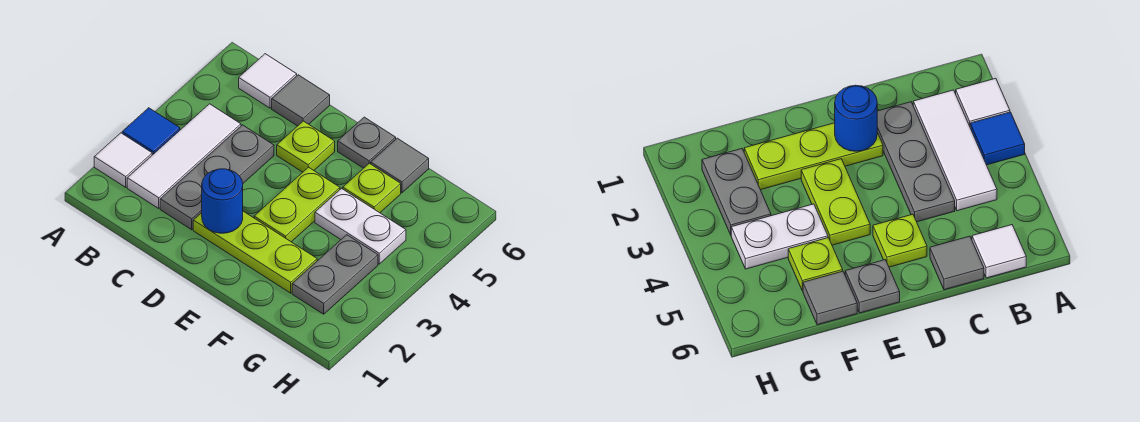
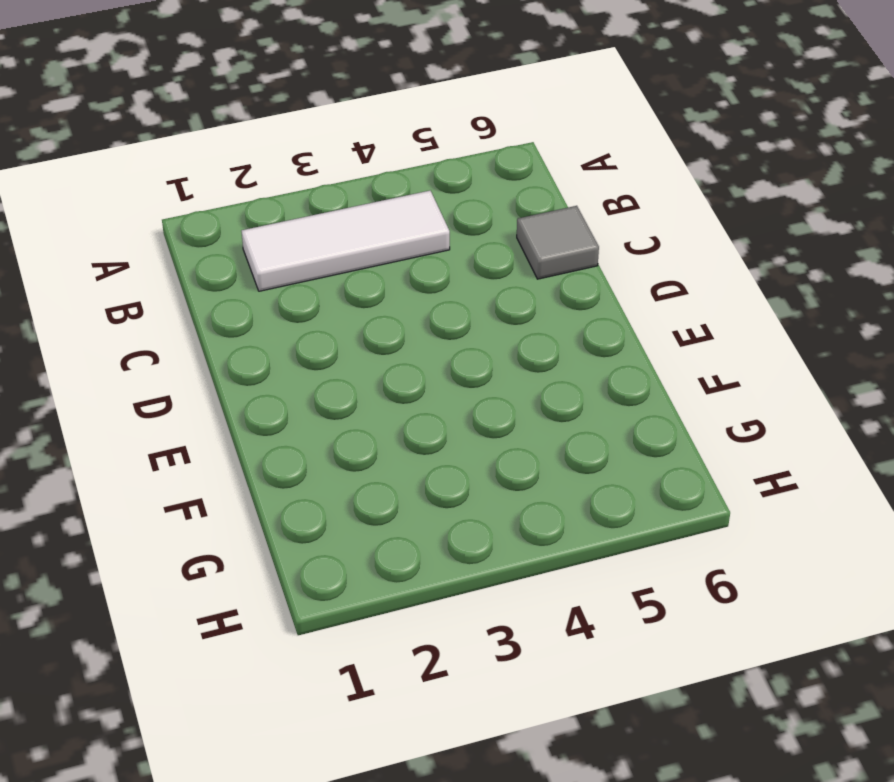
none -> white 1x1 tile [94,133,152,187]
none -> blue 1x1 tile [122,108,180,155]
none -> white 1x1 tile [239,54,297,108]

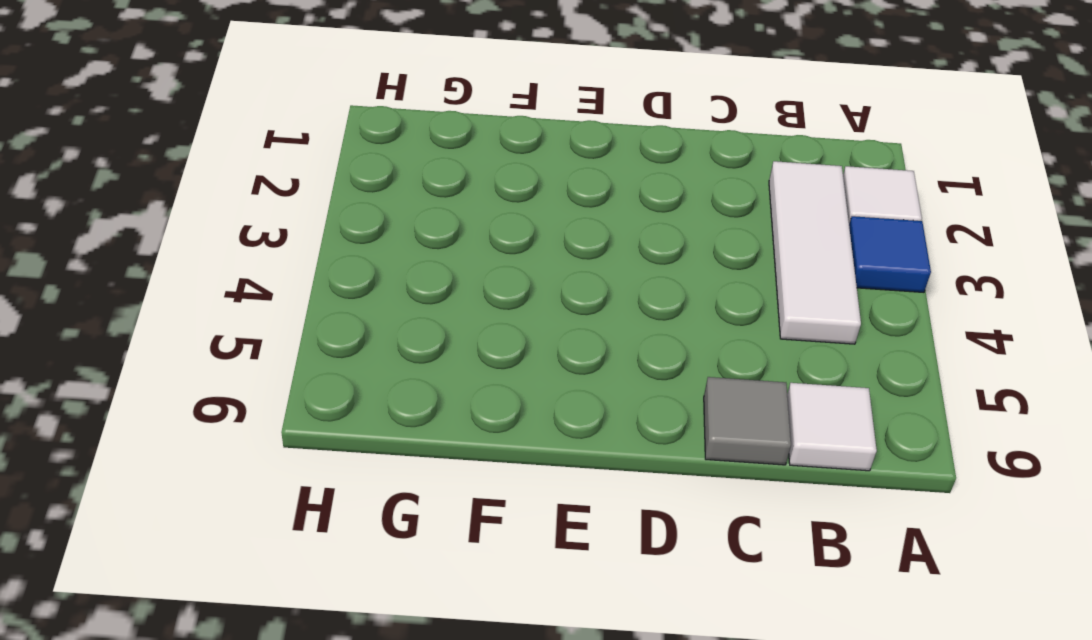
none -> grey 1x3 plate [160,125,274,230]
none -> lime 1x3 plate [193,211,317,293]
none -> lime 1x1 plate [277,121,335,172]

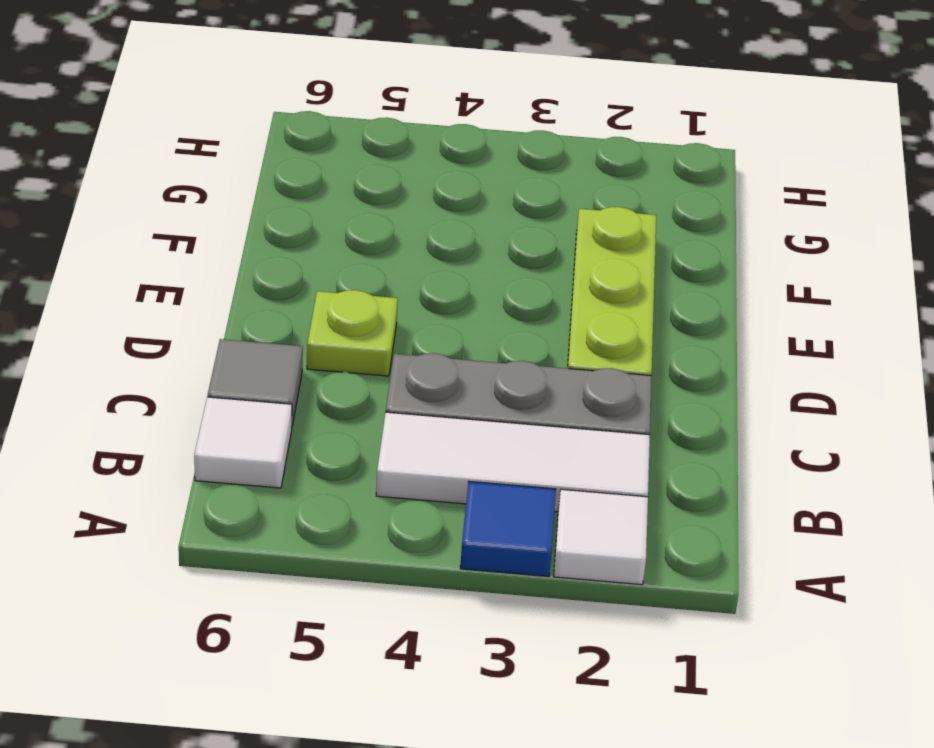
none -> lime 1x2 plate [254,167,340,242]
none -> grey 1x1 plate [338,117,396,168]
none -> white 1x2 plate [315,189,406,264]

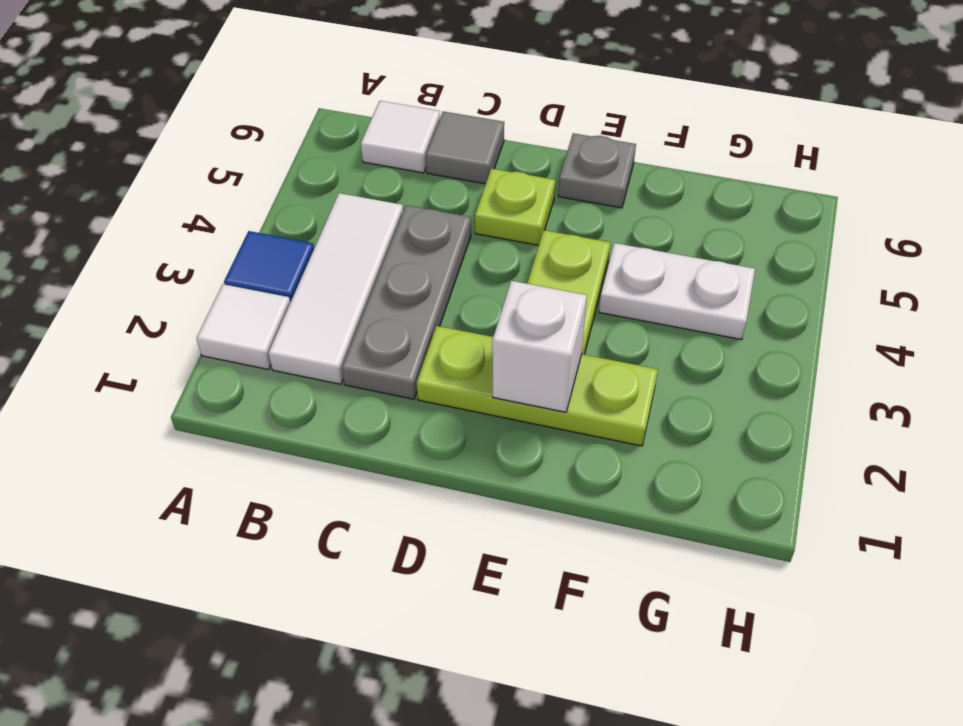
white 1x1 brick [492,281,587,412] -> none
none -> lime 1x1 plate [343,163,401,213]
none -> grey 1x1 tile [371,138,429,193]
none -> grey 1x2 plate [292,235,378,314]

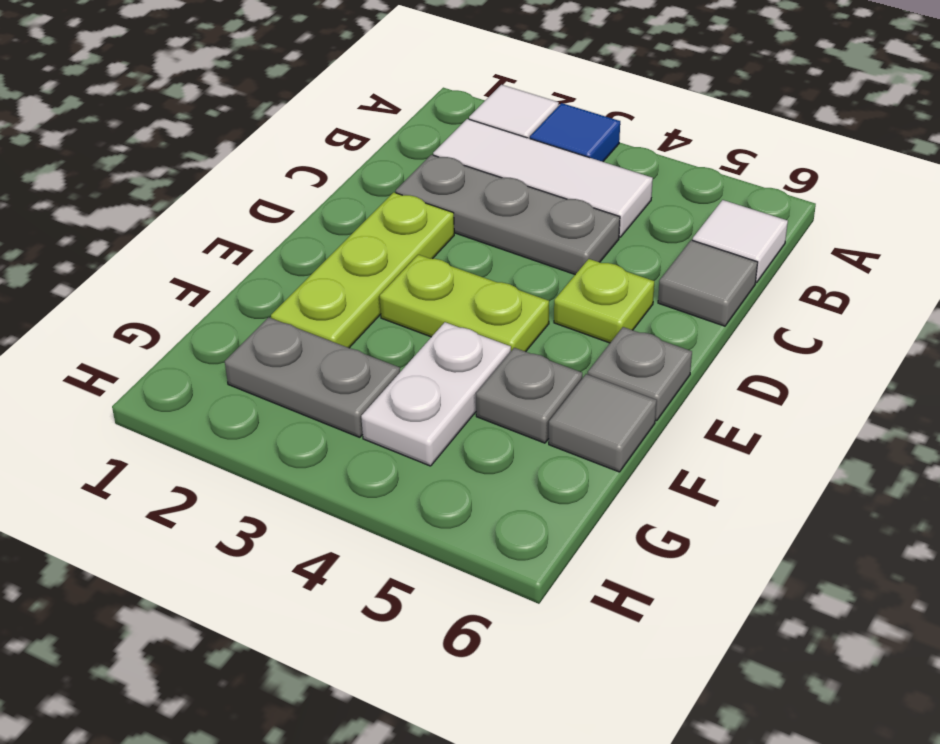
grey 1x1 plate [476,348,582,443] -> lime 1x1 plate [343,163,401,213]
none -> blue 1x1 round brick [202,169,243,233]

